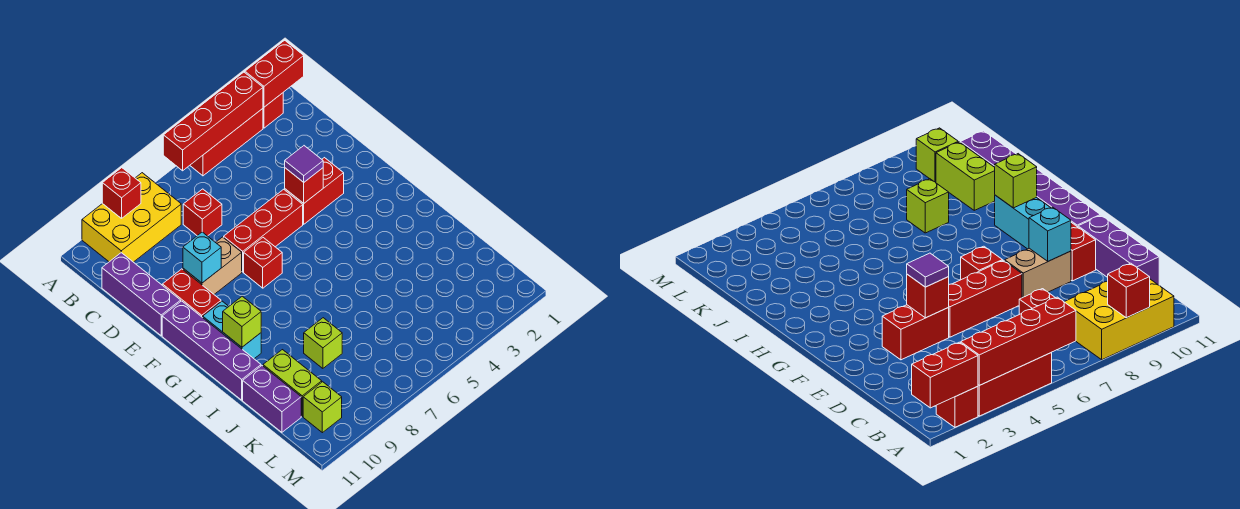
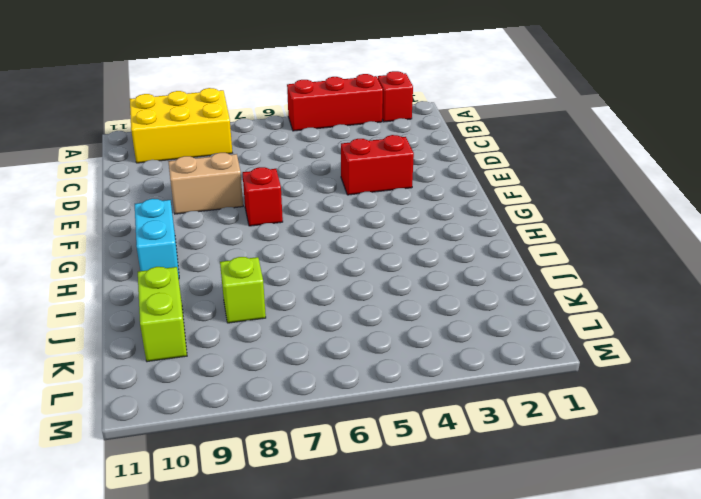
none -> red 1x1 brick [183,189,222,236]
none -> purple 1x3 brick [102,253,181,336]
none -> red 1x3 brick [224,189,303,272]

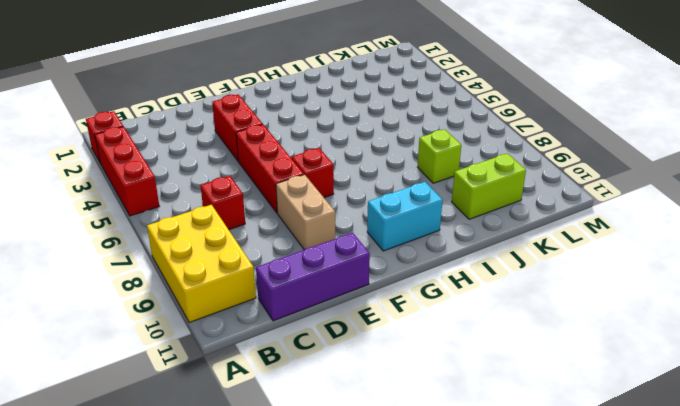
none -> red 1x2 brick [162,269,221,317]
none -> purple 1x4 brick [162,301,261,400]
none -> purple 1x2 brick [243,366,301,432]

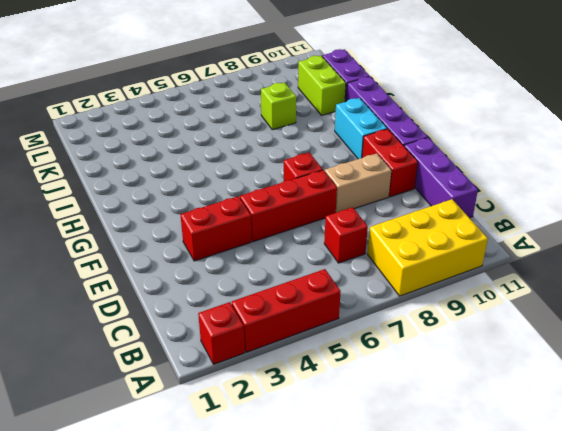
none -> lime 1x1 brick [303,382,342,433]
none -> red 1x2 brick [245,40,304,107]
none -> red 1x4 brick [163,72,263,171]

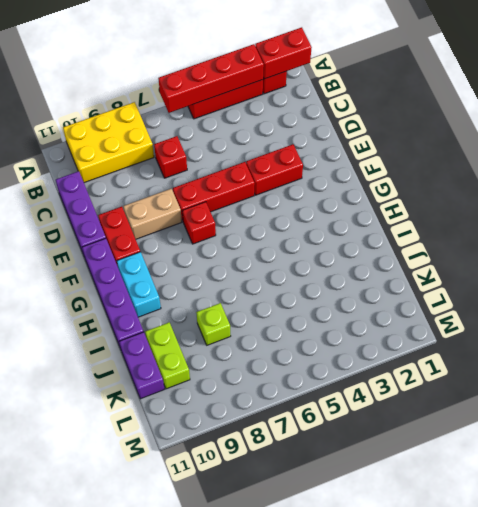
none -> lime 1x1 brick [303,382,342,433]
none -> red 1x1 brick [102,168,141,218]
none -> red 1x1 brick [285,168,323,203]

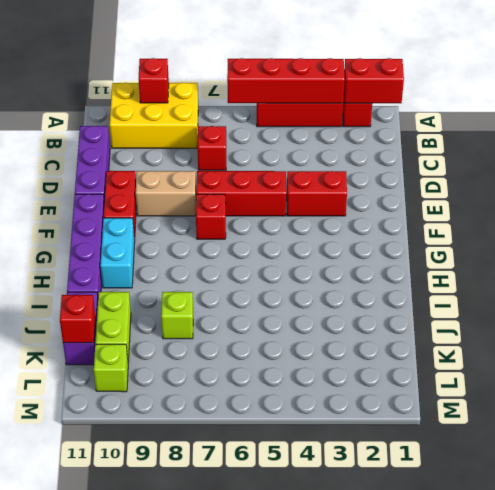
red 1x1 brick [60,295,95,343] -> red 1x1 brick moved to [285,168,323,203]
none -> cyan 1x1 brick [183,232,221,283]
none -> lime 1x1 brick [223,296,261,347]
none -> purple 1x1 tile [285,146,323,182]

